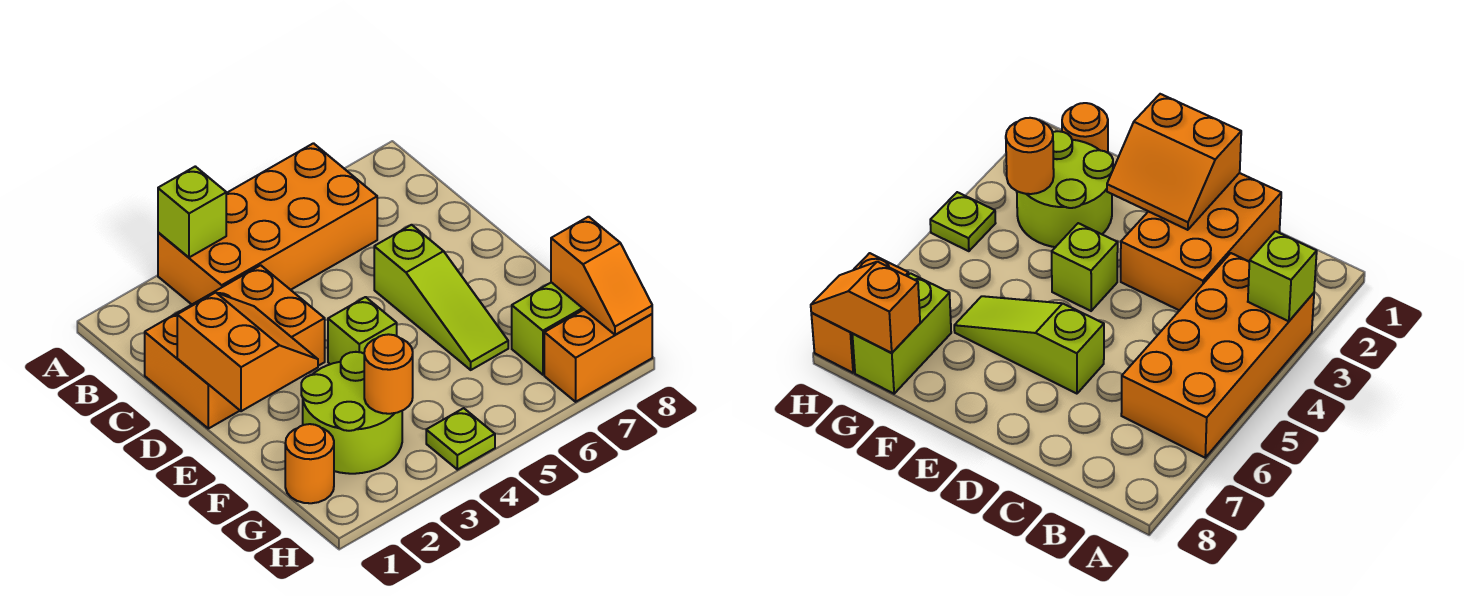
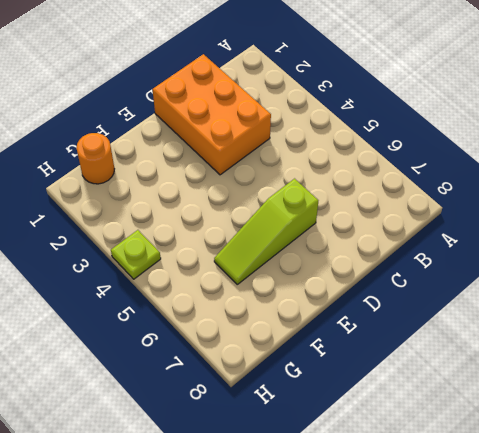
none -> orange 2x4 brick [158,143,377,304]
none -> lime 1x1 brick [328,297,397,364]
none -> lime 2x2 round brick [301,352,402,474]

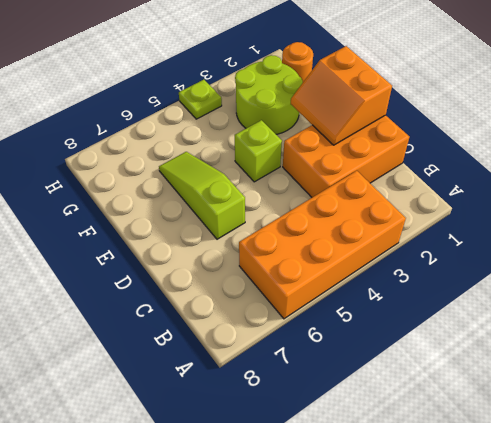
none -> lime 1x2 brick [512,282,584,375]
none -> orange 1x2 brick [544,310,652,402]
none -> lime 1x1 brick [158,166,226,257]

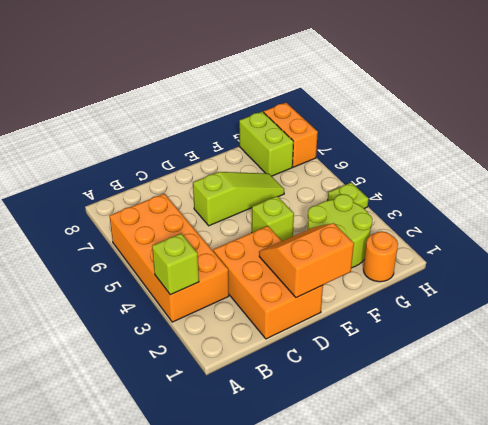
none -> orange 1x1 round brick [364,334,413,414]
none -> orange 1x2 slope [551,217,652,335]

